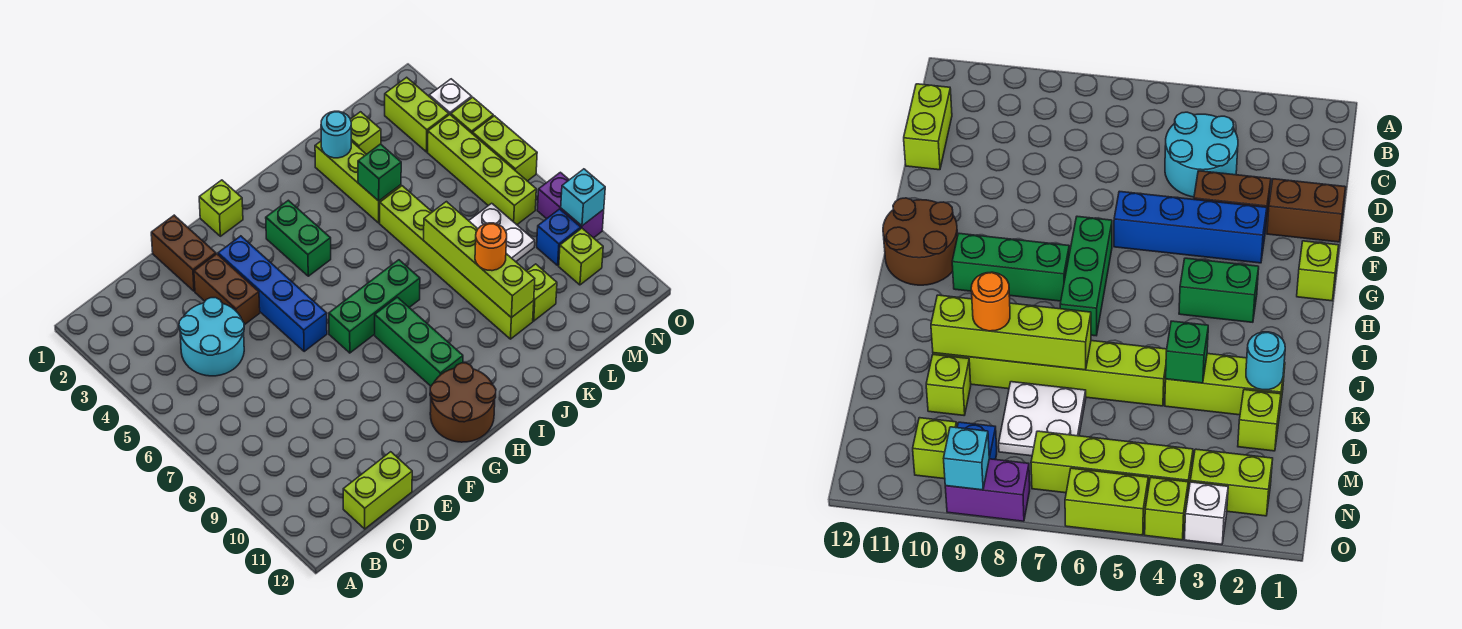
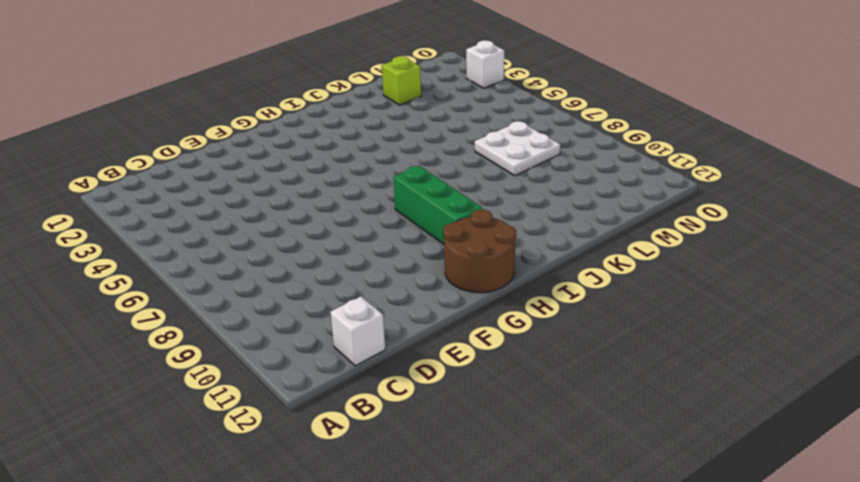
white 1x1 brick [331,297,385,366] -> lime 1x2 brick [343,452,412,529]
none -> cyan 2x2 round brick [179,298,244,376]
none -> brown 1x2 brick [151,215,216,291]
none -> brown 1x2 brick [194,254,260,325]

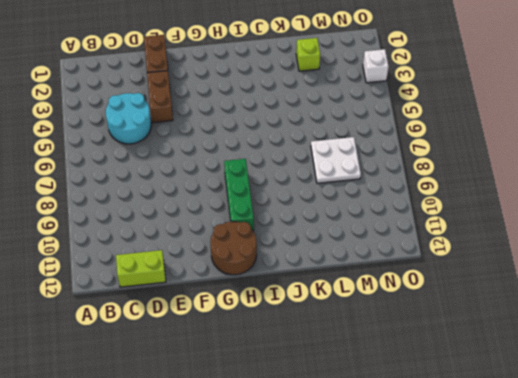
none -> blue 1x4 brick [218,236,327,351]
none -> lime 1x1 brick [199,180,243,236]
none -> green 1x3 brick [329,260,420,353]

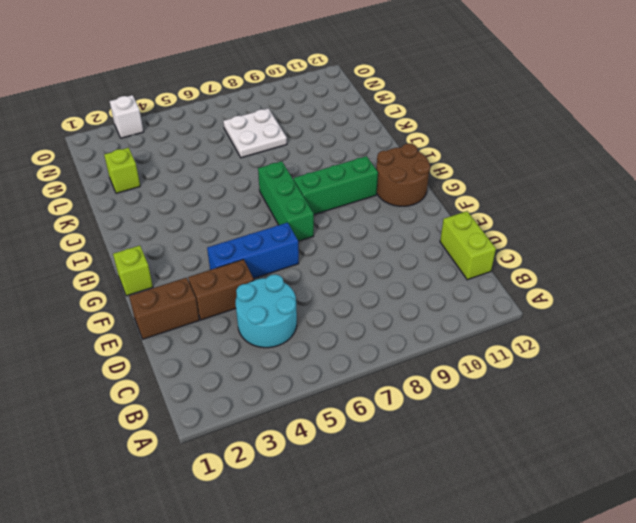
blue 1x3 brick [207,223,299,278] -> blue 1x4 brick [218,236,327,351]
none -> green 1x2 brick [266,200,331,276]
none -> lime 1x3 brick [315,141,401,223]
none -> lime 1x6 brick [380,186,534,339]

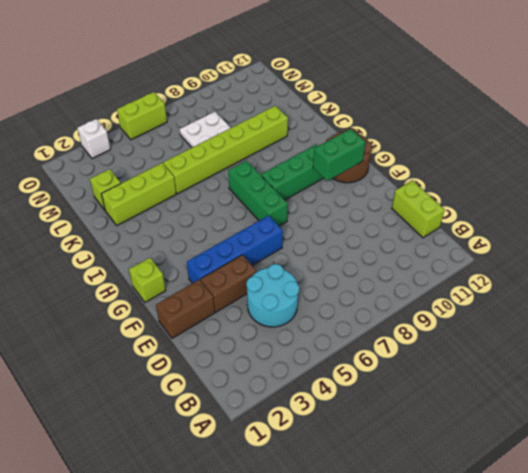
green 1x2 brick [313,129,365,181] -> green 1x2 brick moved to [266,200,331,276]
none -> lime 1x1 brick [527,264,557,321]
none -> lime 1x2 brick [385,77,449,152]
none -> lime 1x4 brick [427,115,536,225]

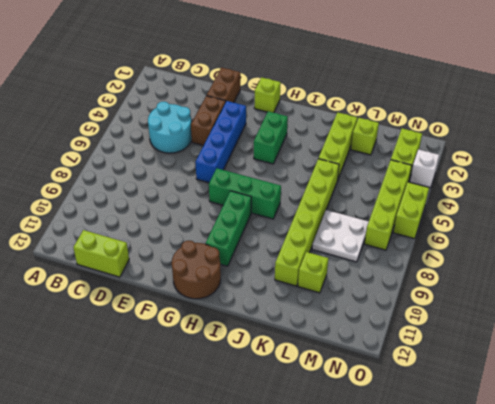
none -> blue 1x1 brick [537,209,581,265]
none -> lime 1x1 brick [559,228,603,285]
none -> lime 1x1 brick [451,97,493,134]

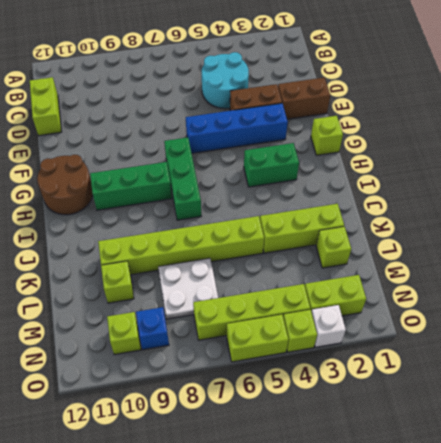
none -> purple 1x2 brick [537,172,604,238]
none -> cyan 1x1 round brick [321,111,351,158]
none -> green 1x1 brick [358,144,401,201]

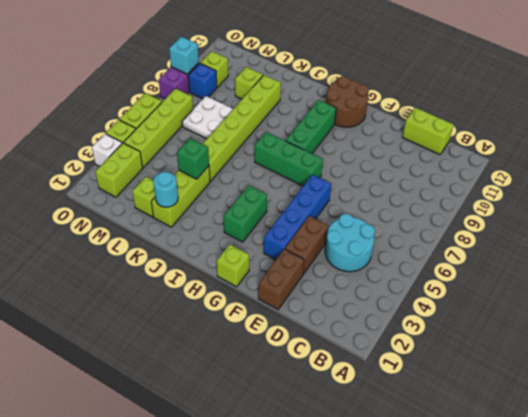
none -> lime 1x4 brick [424,202,535,318]
none -> orange 1x1 round brick [475,223,507,271]

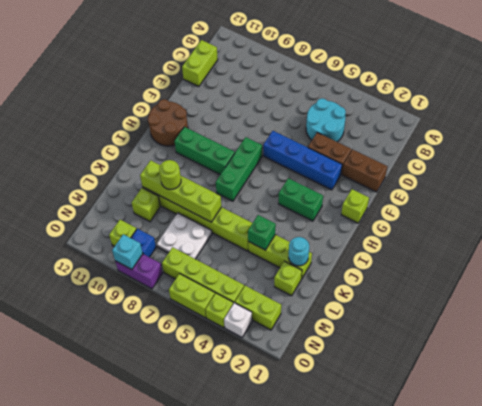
lime 1x1 round brick [159,160,181,189] -> orange 1x1 round brick [475,223,507,271]

